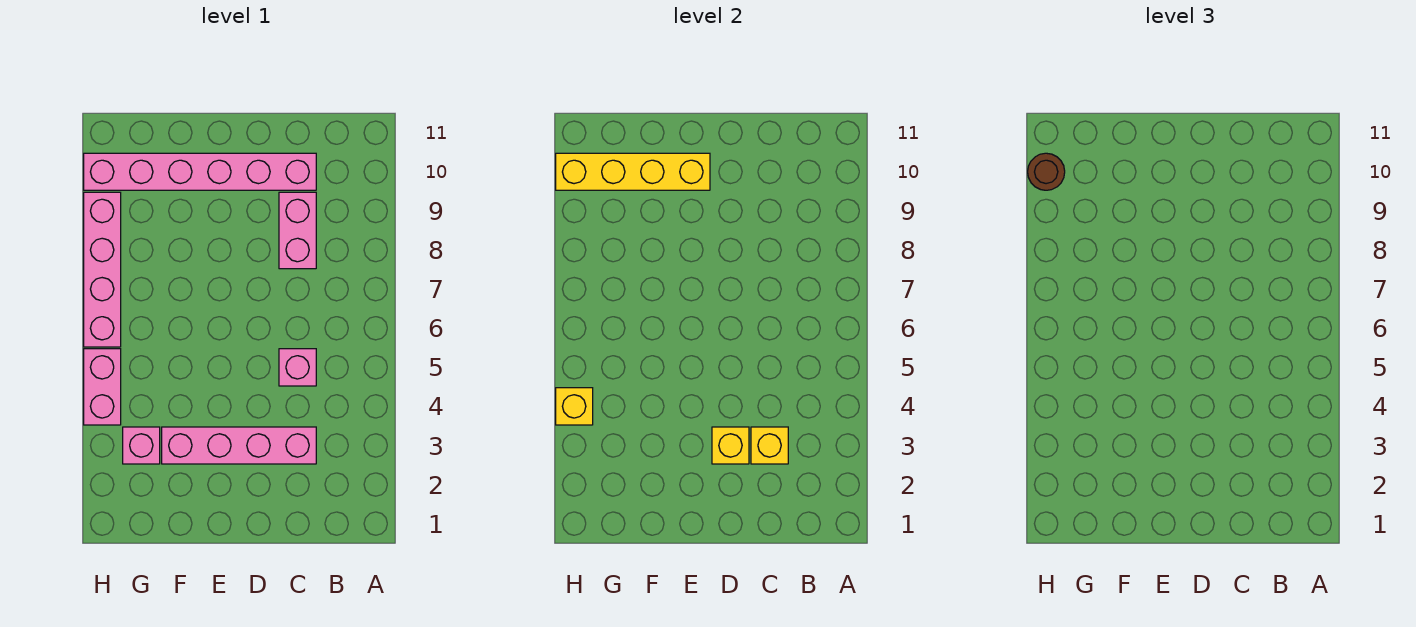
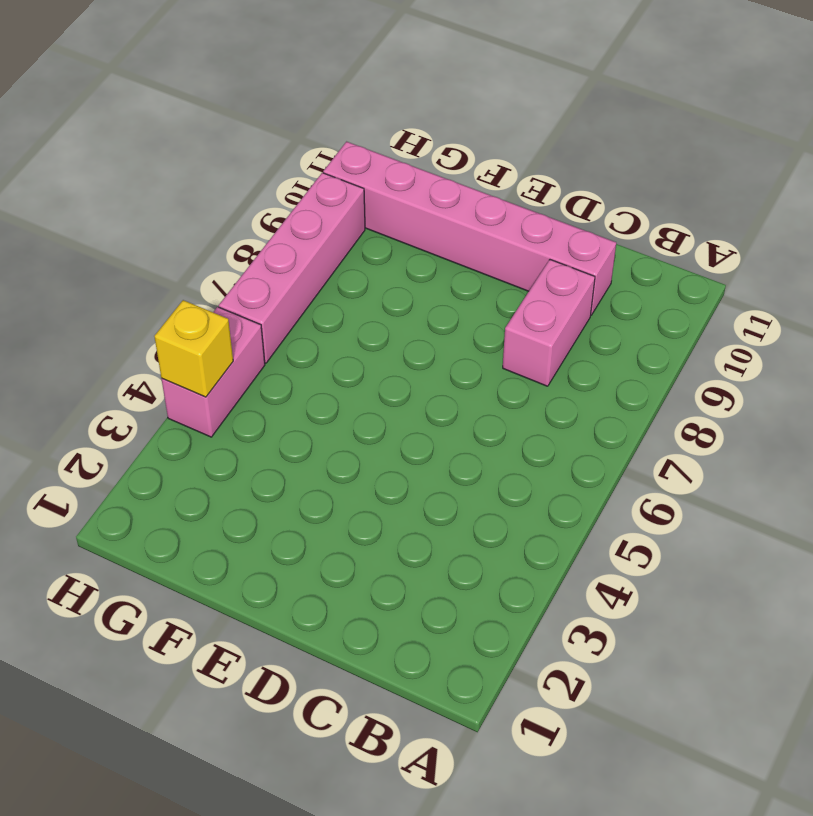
none -> pink 1x4 brick [162,427,316,464]
none -> pink 1x1 brick [279,349,316,386]
none -> pink 1x1 brick [123,427,160,464]

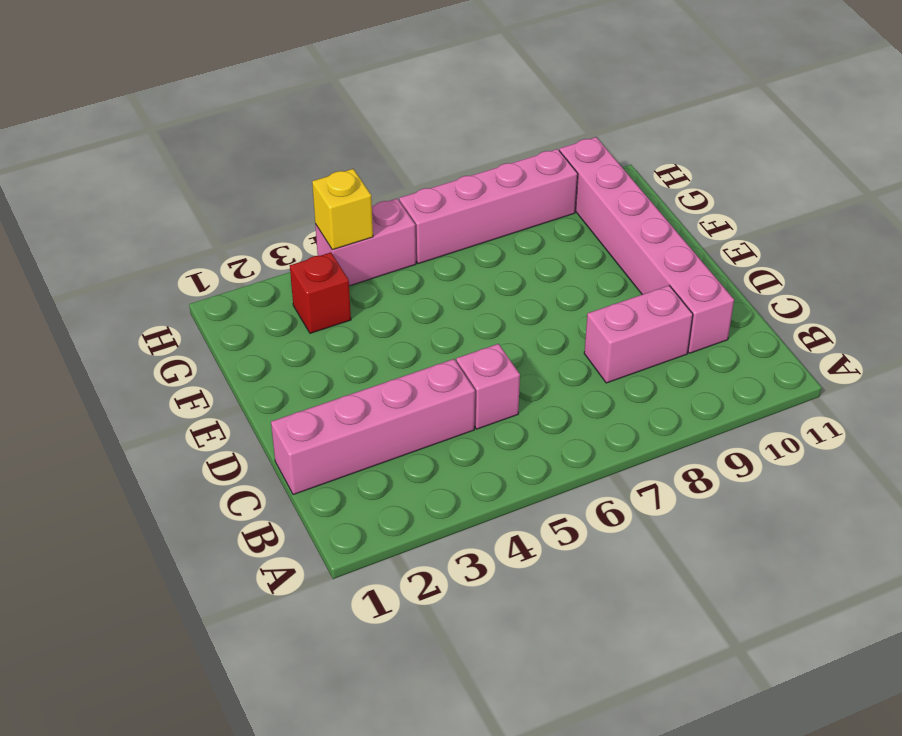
pink 1x4 brick [271,359,475,495] -> pink 1x4 brick turned to [162,427,316,464]
red 1x1 brick [290,252,351,333] -> pink 1x1 brick [123,427,160,464]
none -> yellow 1x1 brick [751,427,788,464]
none -> yellow 1x1 brick [712,427,749,464]
none -> yellow 1x4 brick [556,153,710,190]

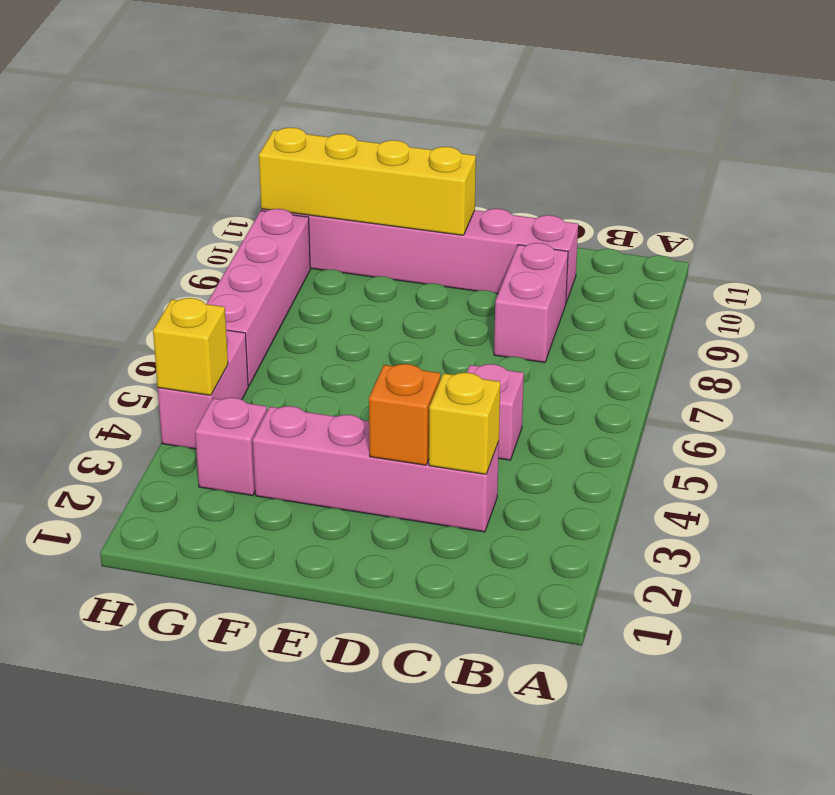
orange 1x1 brick [369,364,440,465] -> yellow 1x1 brick [712,427,749,464]
none -> brown 1x1 round brick [1028,153,1065,190]

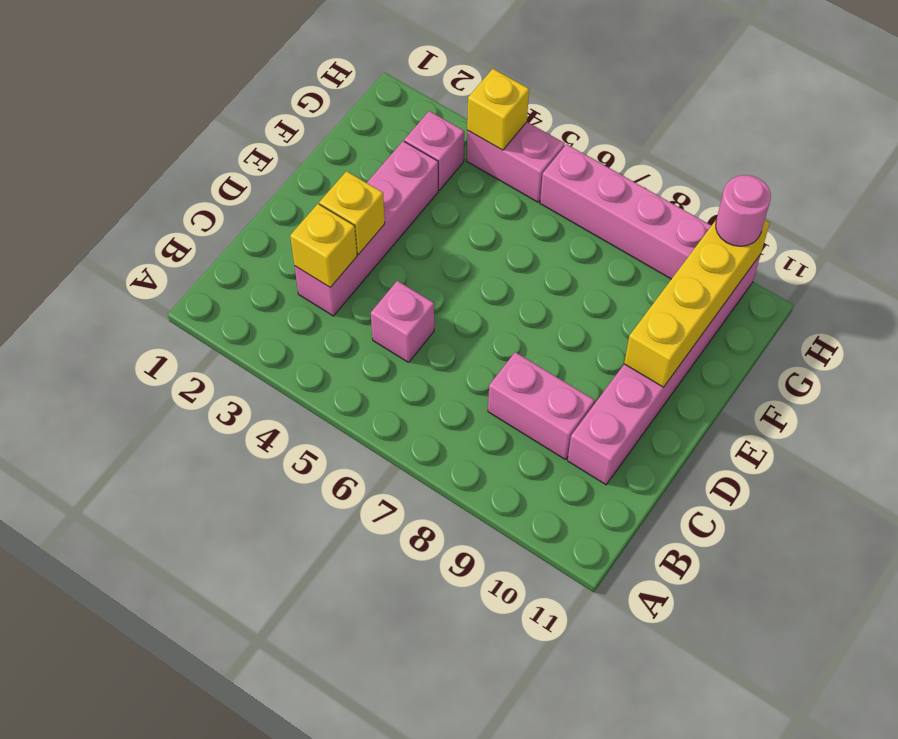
pink 1x1 round brick [716,175,771,246] -> brown 1x1 round brick [1028,153,1065,190]

